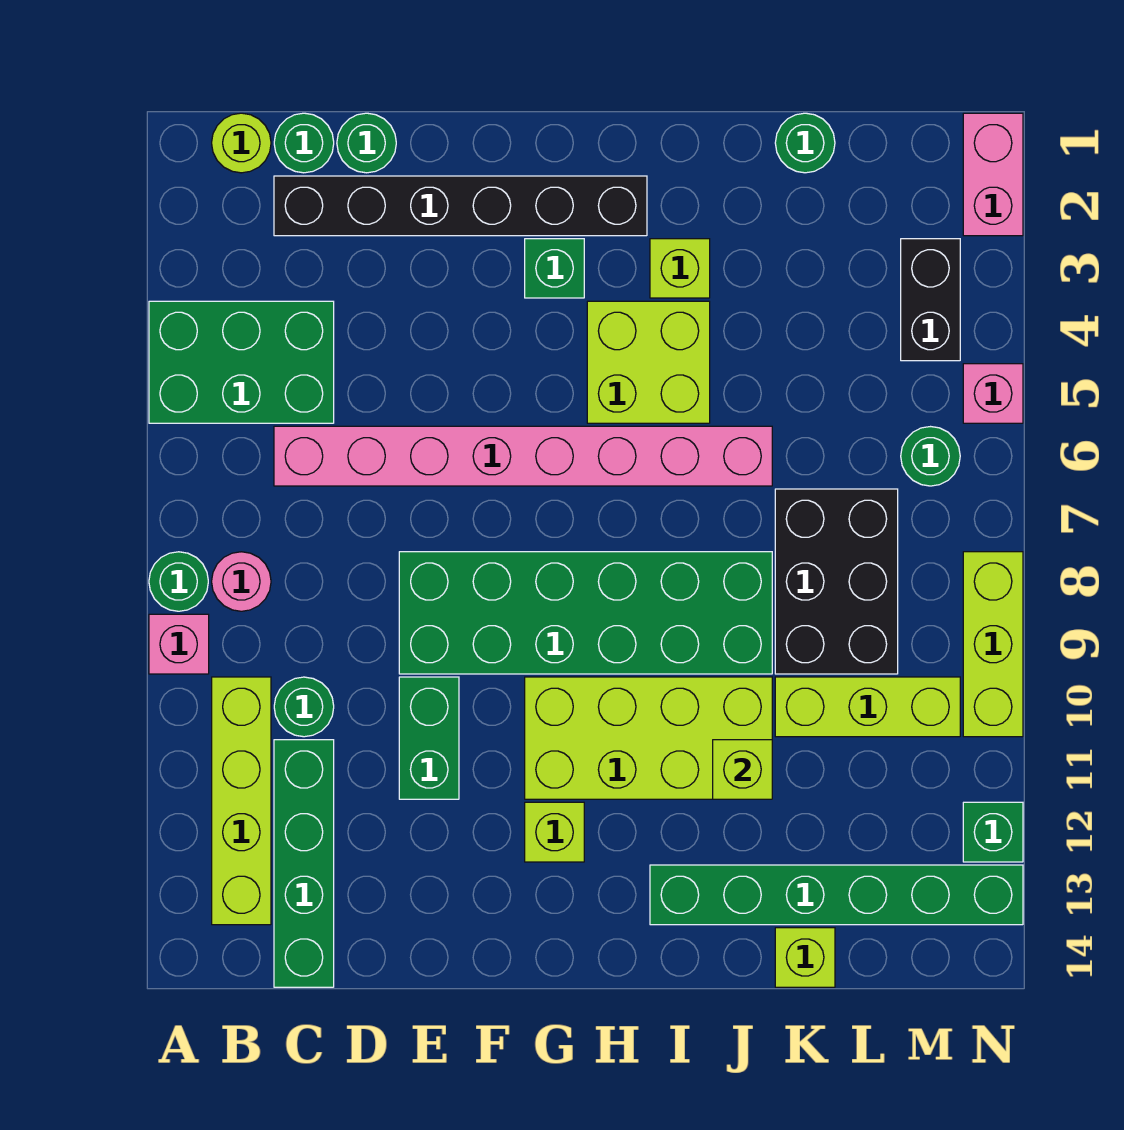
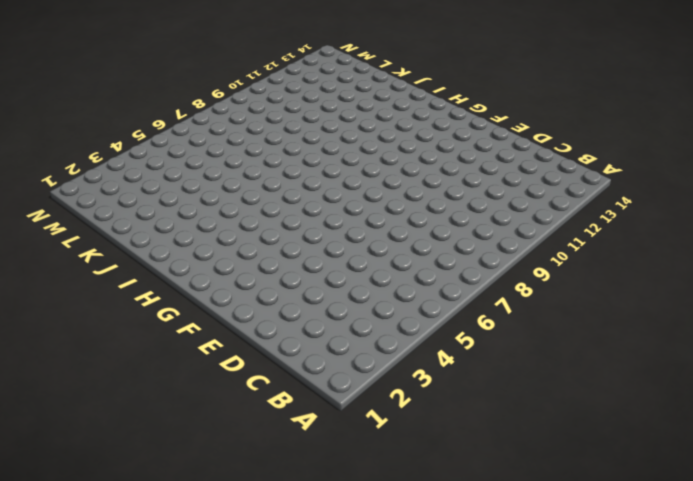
none -> green 2x3 brick [149,301,334,423]
none -> green 1x1 round brick [149,552,208,611]
none -> pink 1x1 brick [149,614,209,674]
none -> lime 1x1 round brick [212,113,271,173]

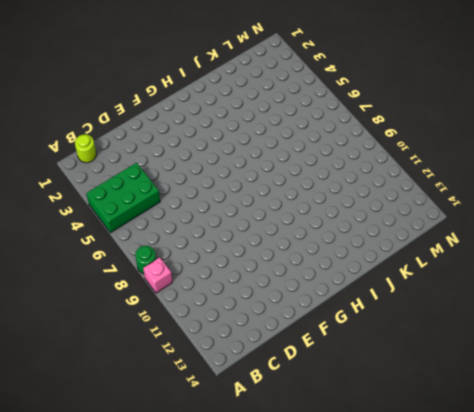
none -> pink 1x1 round brick [212,552,271,611]
none -> lime 1x4 brick [212,677,271,925]
none -> green 1x1 round brick [274,113,334,173]
none -> black 1x6 brick [274,176,647,236]

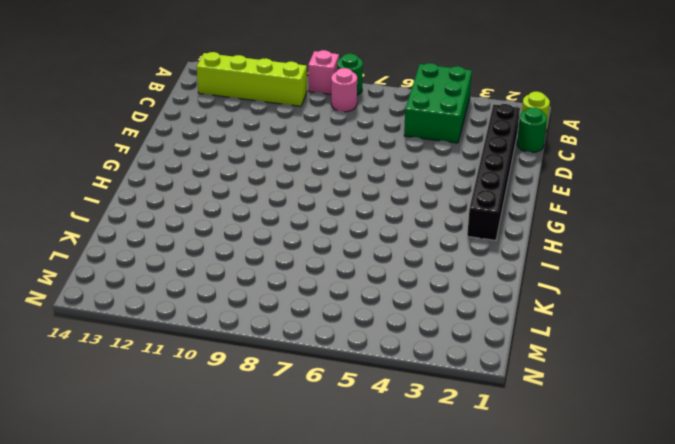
none -> pink 1x8 brick [274,426,772,486]
none -> green 1x1 round brick [274,677,334,737]
none -> green 1x4 brick [274,740,334,987]
none -> green 1x1 round brick [337,113,396,173]

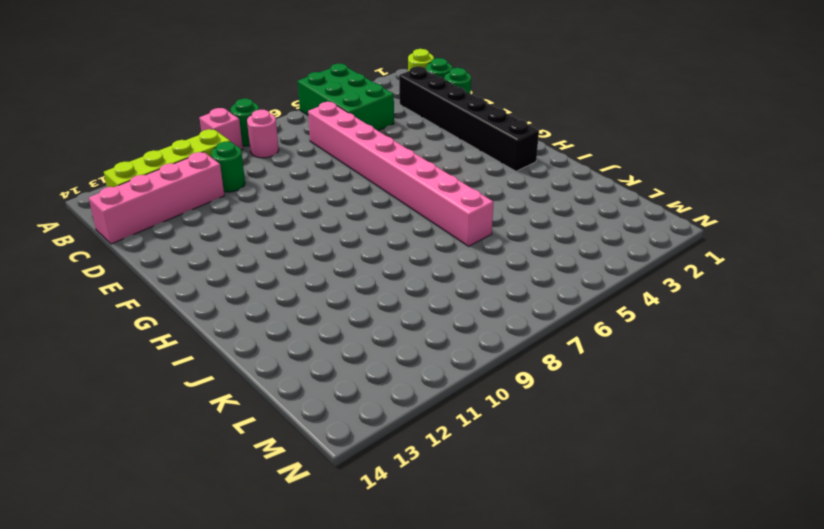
pink 1x4 brick [89,152,224,244] -> green 1x4 brick [274,740,334,987]
none -> green 2x6 brick [399,552,772,674]
none -> green 1x2 brick [399,677,459,799]
none -> green 1x1 brick [525,239,584,298]
none -> lime 2x4 brick [525,677,772,799]

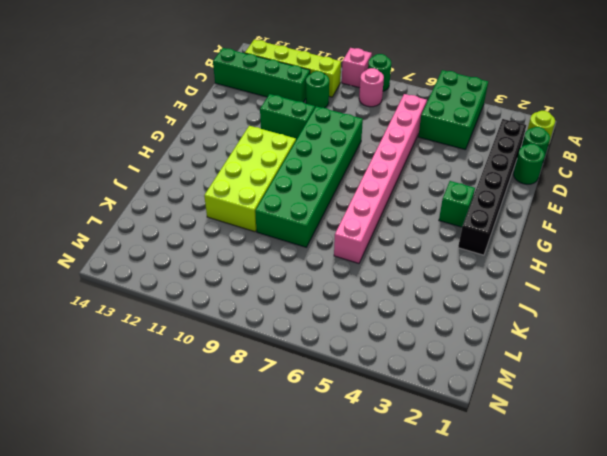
none -> lime 1x1 brick [525,802,584,862]
none -> lime 2x2 brick [587,301,710,423]
none -> lime 1x1 brick [650,239,710,298]
none -> green 1x6 brick [650,865,1023,925]

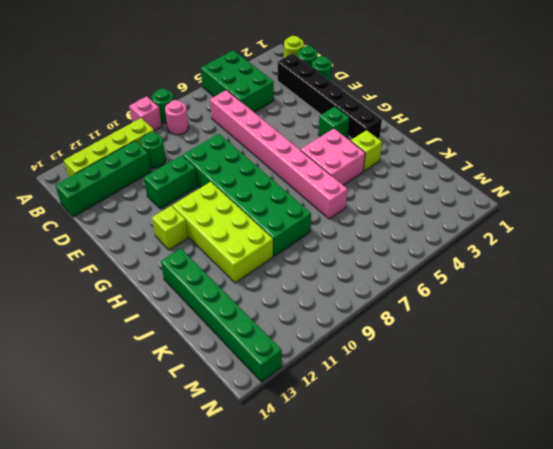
pink 2x2 brick [300,129,365,185] -> lime 2x2 brick [587,301,710,423]
none -> green 1x1 round brick [775,113,835,173]
none -> black 2x3 brick [775,489,898,674]
none -> lime 1x3 brick [775,677,960,737]
none -> lime 1x1 brick [775,928,835,987]

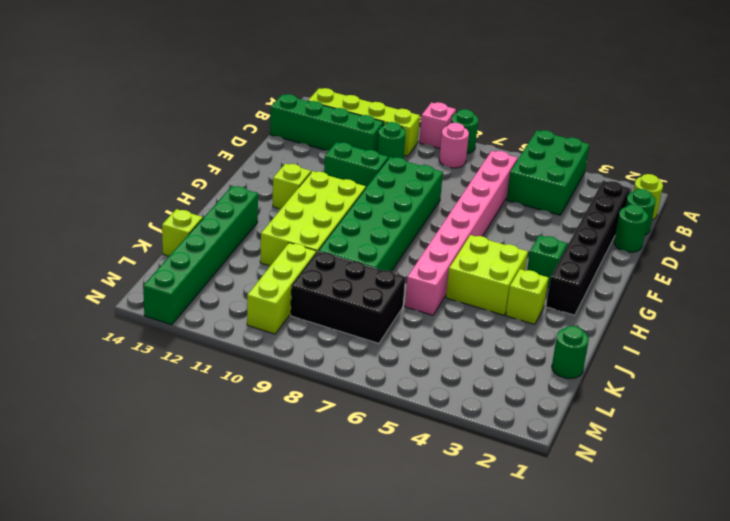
none -> black 1x2 brick [901,239,960,361]
none -> green 1x1 round brick [901,427,960,486]
none -> pink 1x2 brick [963,113,1023,236]
none -> pink 1x1 brick [963,364,1023,423]

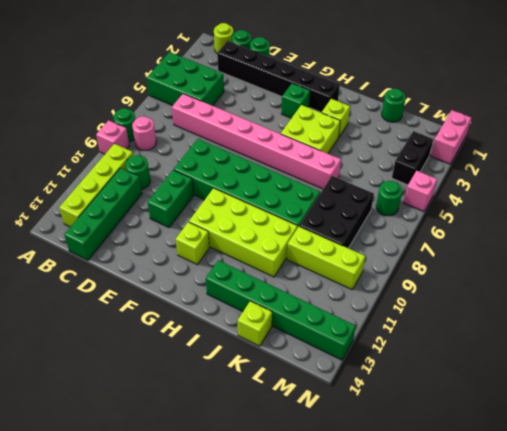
none -> lime 1x3 brick [963,552,1023,737]
none -> green 1x1 brick [963,802,1023,862]
none -> lime 1x1 brick [713,740,772,799]

